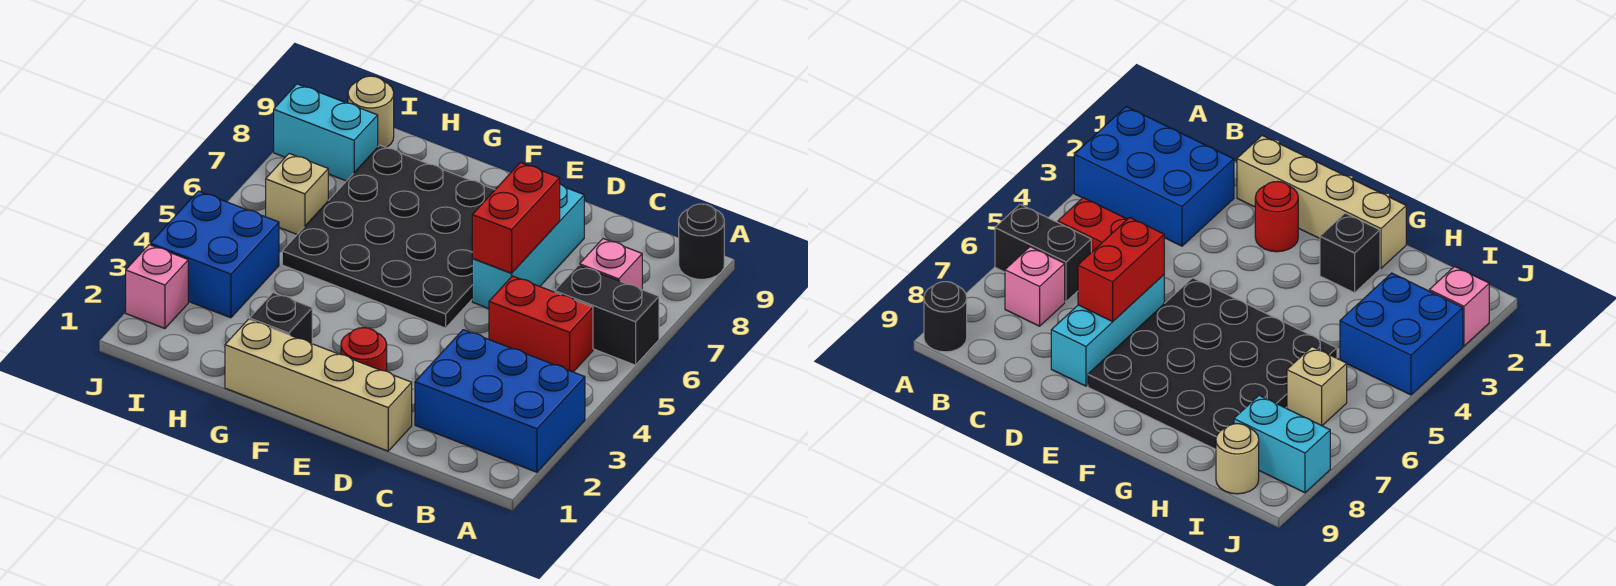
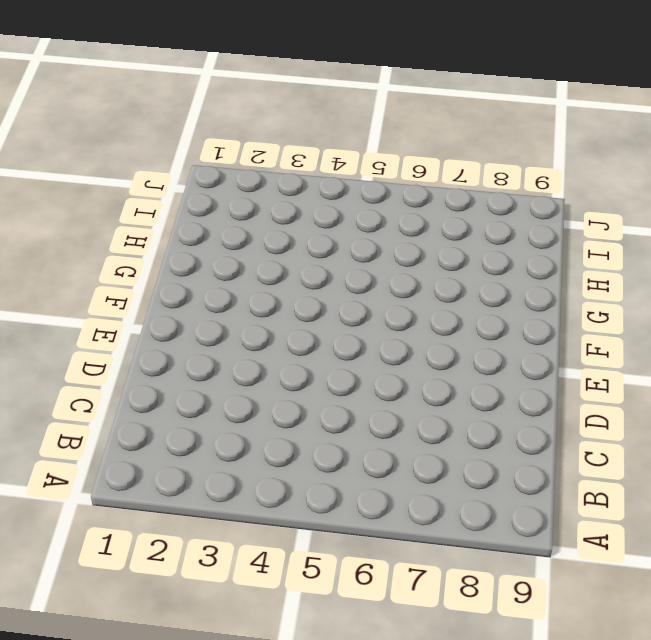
none -> blue 2x3 brick [415,330,585,472]
none -> black 1x2 brick [555,265,659,365]
none -> black 1x1 round brick [679,204,724,279]

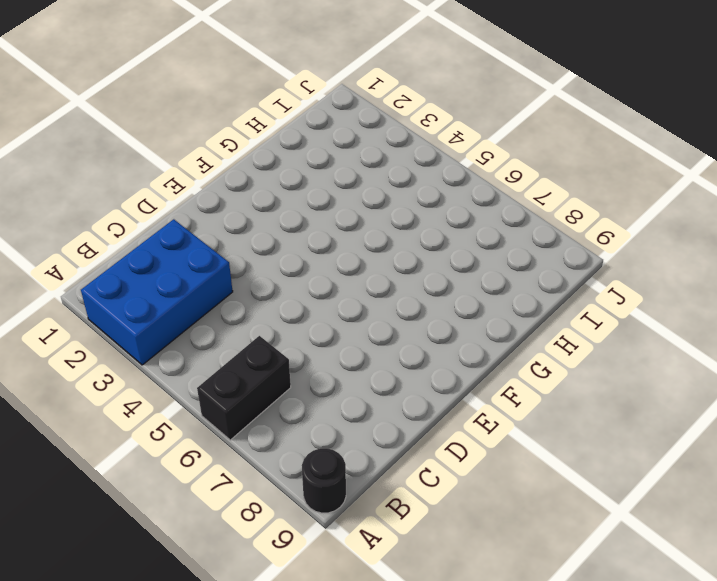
none -> red 1x2 brick [489,276,593,372]
none -> pink 1x1 brick [580,239,642,290]
none -> tan 1x4 brick [225,319,412,451]

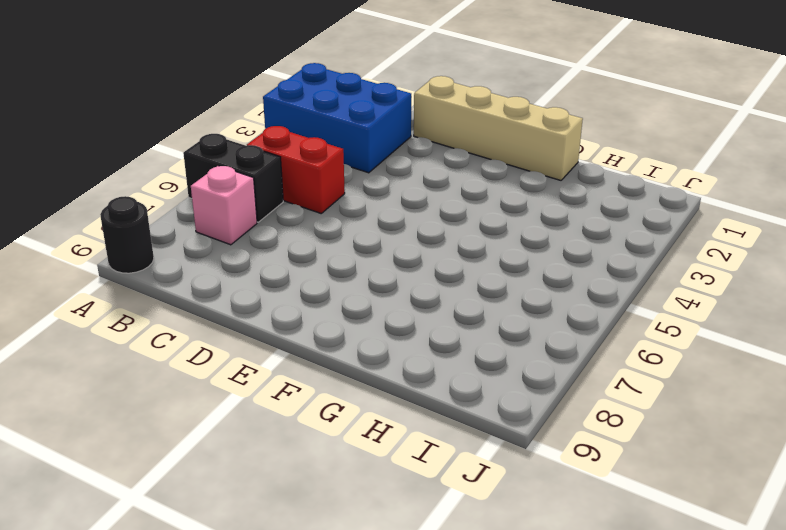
none -> cyan 1x3 brick [472,184,584,309]
none -> red 1x1 round brick [341,328,387,371]
none -> black 4x4 plate [282,145,495,328]

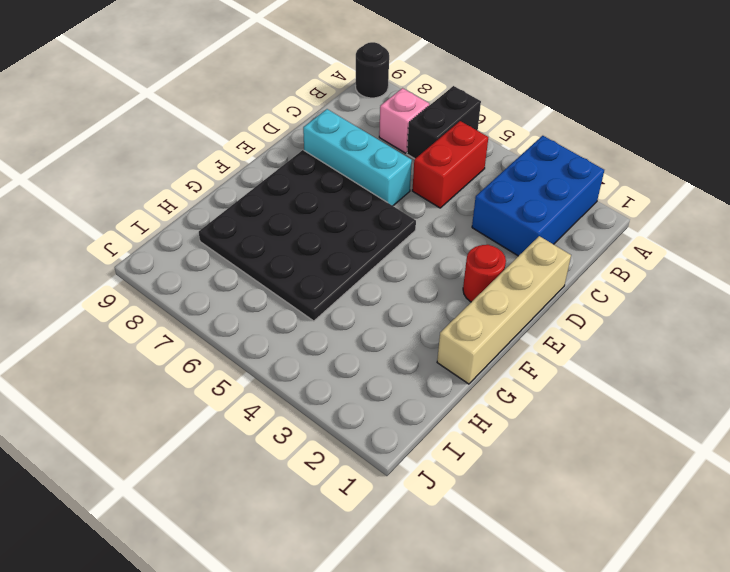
none -> black 1x1 brick [250,293,312,344]
none -> blue 2x2 brick [150,191,279,318]
none -> tan 1x1 brick [266,154,328,234]

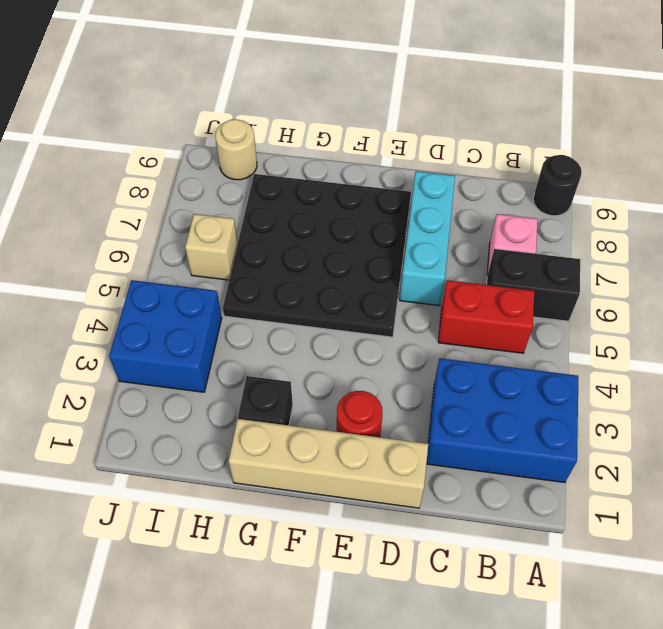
none -> cyan 1x2 brick [274,84,378,181]
none -> pink 1x1 brick [126,245,188,329]
none -> red 1x2 brick [472,163,560,273]

